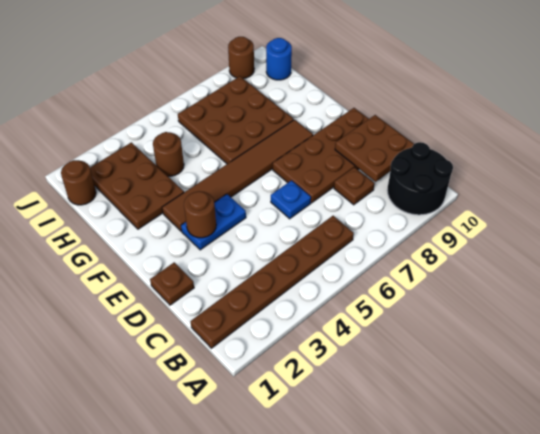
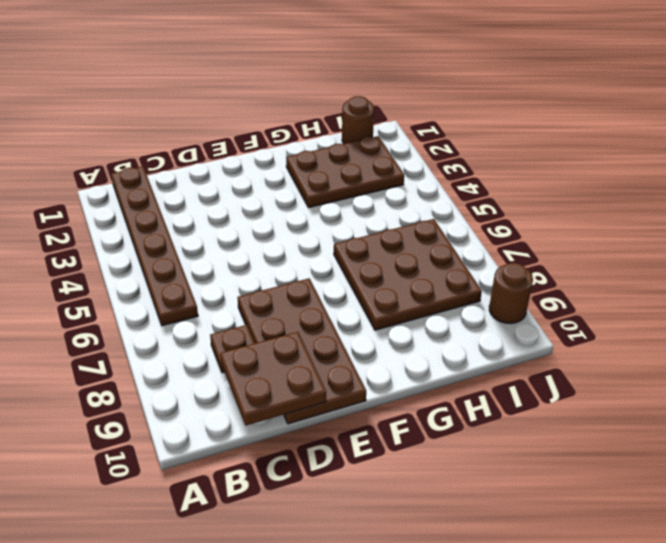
none -> black 2x2 round brick [387,142,453,215]
none -> brown 1x1 plate [150,262,194,305]
none -> blue 1x1 plate [271,180,311,219]

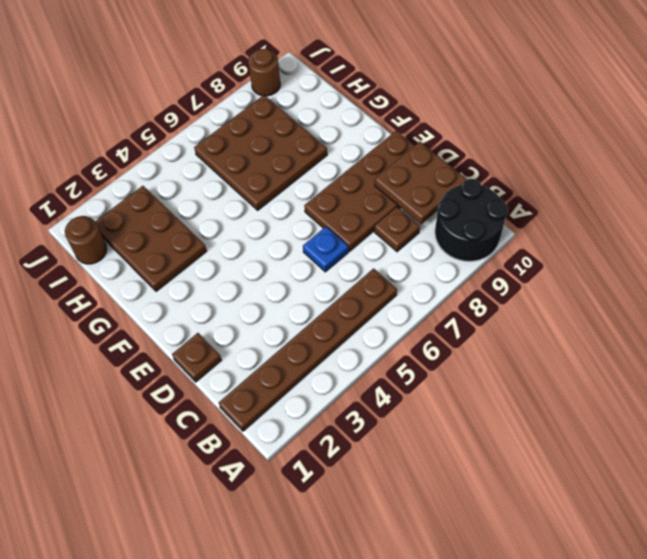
none -> blue 1x2 plate [181,194,246,250]
none -> brown 1x6 tile [162,120,313,231]
none -> brown 1x1 round brick [153,132,184,176]

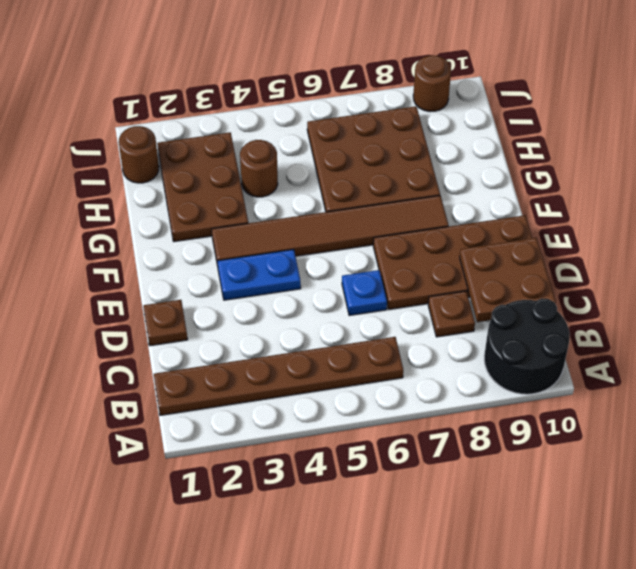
none -> blue 1x1 round brick [266,38,292,80]
none -> brown 1x1 round brick [184,191,216,238]

